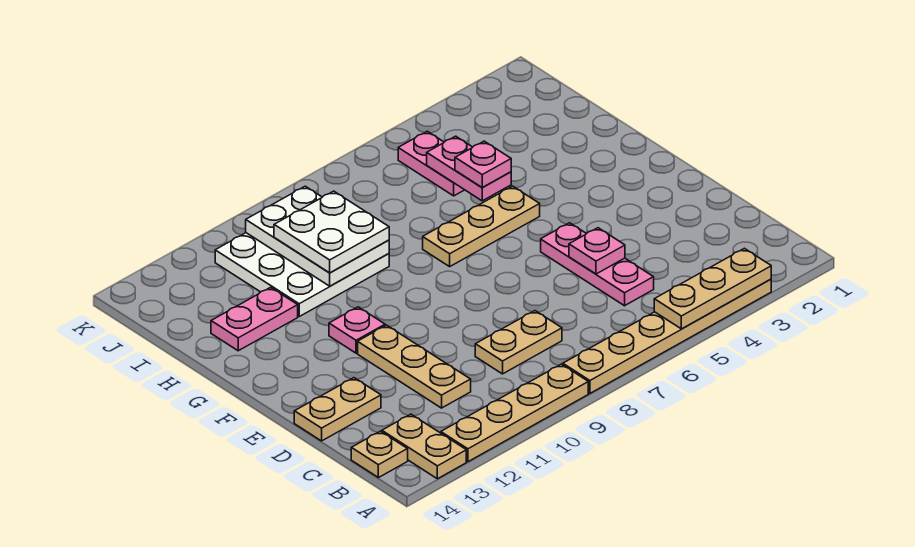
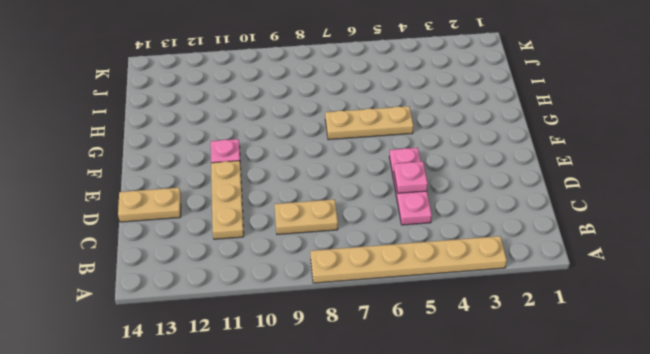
none -> tan 1x4 plate [441,364,588,462]
none -> tan 1x2 plate [382,414,466,479]
none -> tan 1x1 plate [351,431,408,478]

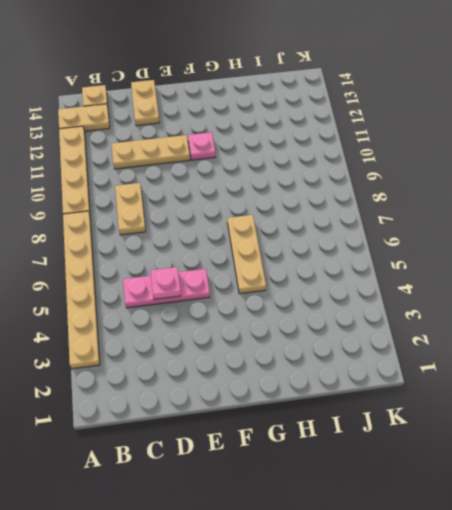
none -> white 3x3 plate [215,233,389,316]
none -> pink 1x2 plate [211,287,298,351]
none -> pink 1x2 plate [398,131,464,196]

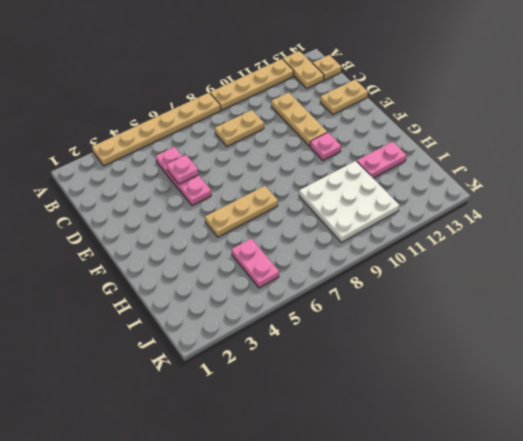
none -> tan 1x3 plate [654,248,771,329]
none -> pink 1x2 plate [427,136,511,201]
none -> white 2x3 plate [246,186,389,286]

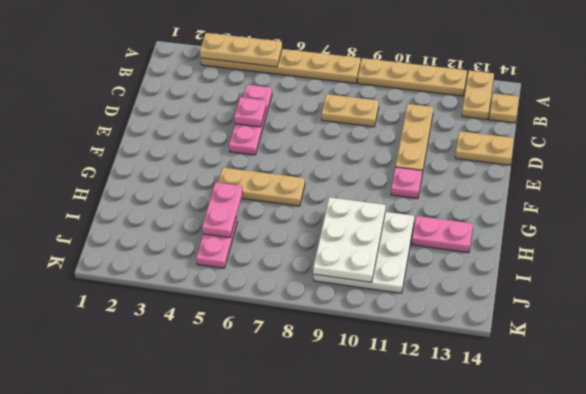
none -> pink 1x1 plate [455,141,511,188]
none -> white 2x2 plate [274,191,389,273]

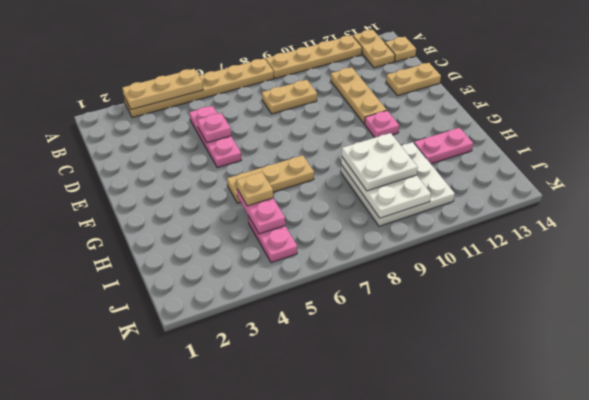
tan 1x1 plate [236,172,273,206] -> pink 1x1 plate [455,141,511,188]

